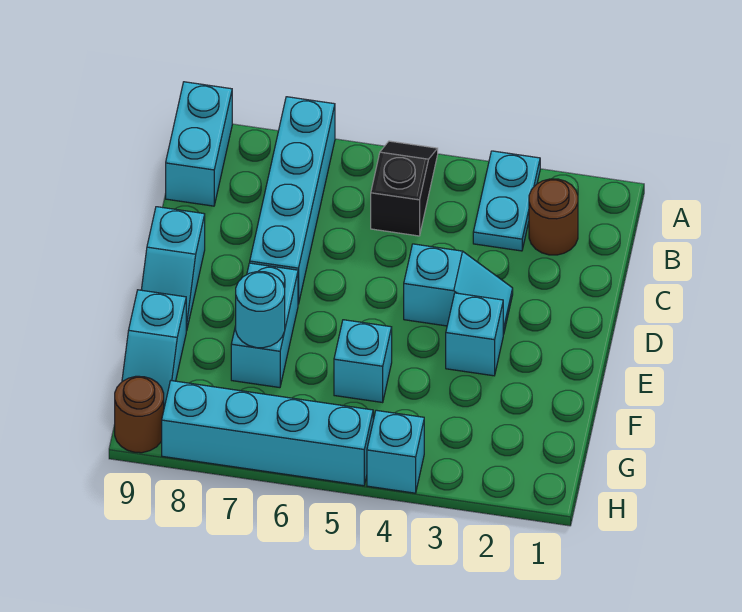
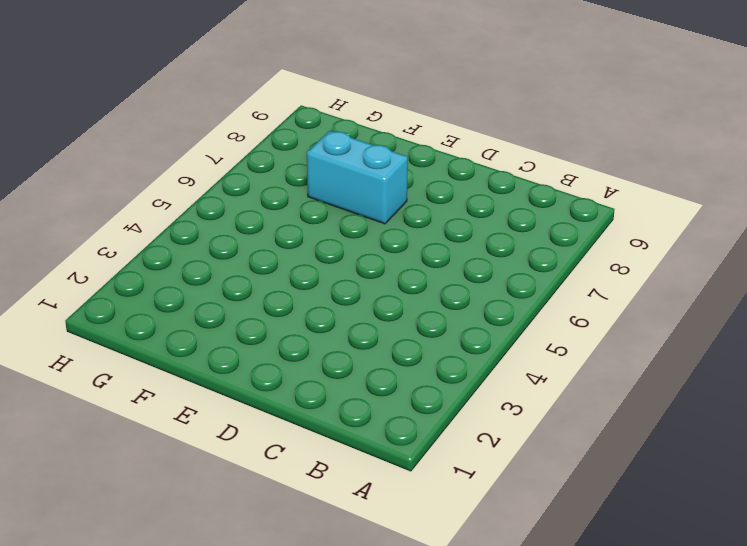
none -> cyan 1x2 plate [473,151,540,251]
none -> black 1x2 slope [371,141,438,236]
none -> cyan 1x4 brick [250,97,335,304]

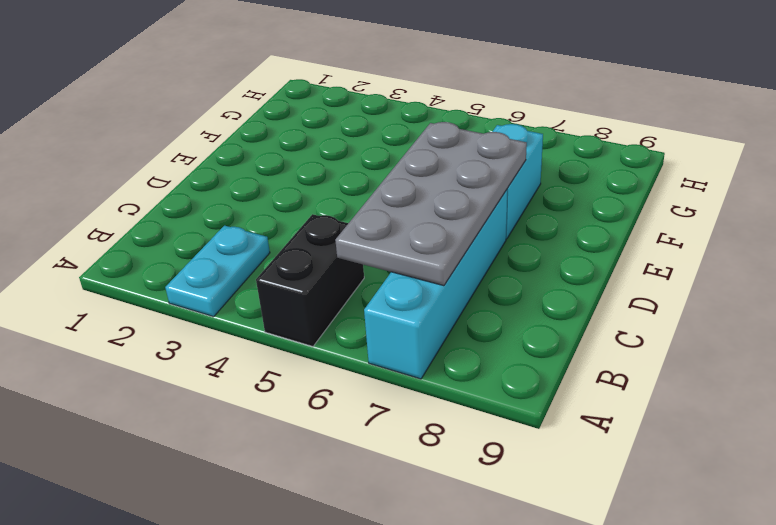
black 1x2 brick [256,214,364,346] -> black 1x2 slope [371,141,438,236]
grey 2x4 plate [335,122,527,286] -> none
none -> cyan 1x2 brick [166,82,232,206]
none -> brown 1x1 round brick [529,179,578,255]
none -> cyan 1x2 slope [404,244,513,334]

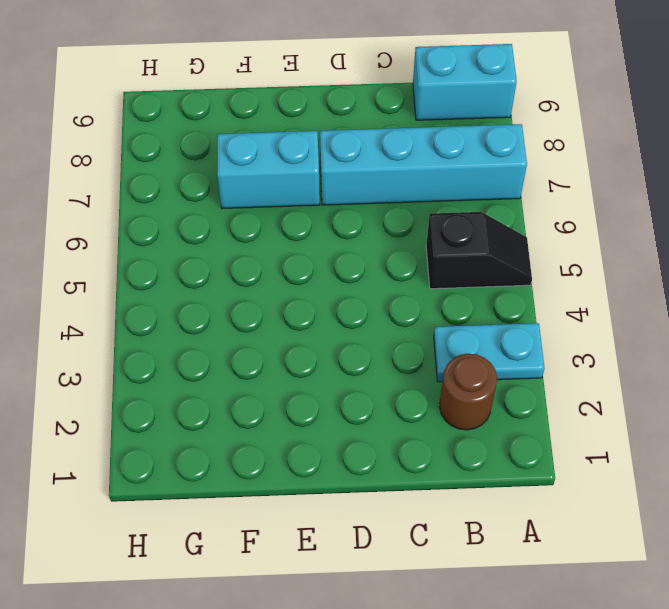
none -> cyan 1x2 slope [404,244,513,334]
none -> cyan 1x2 slope [141,207,205,331]
none -> cyan 1x1 brick [446,293,503,376]

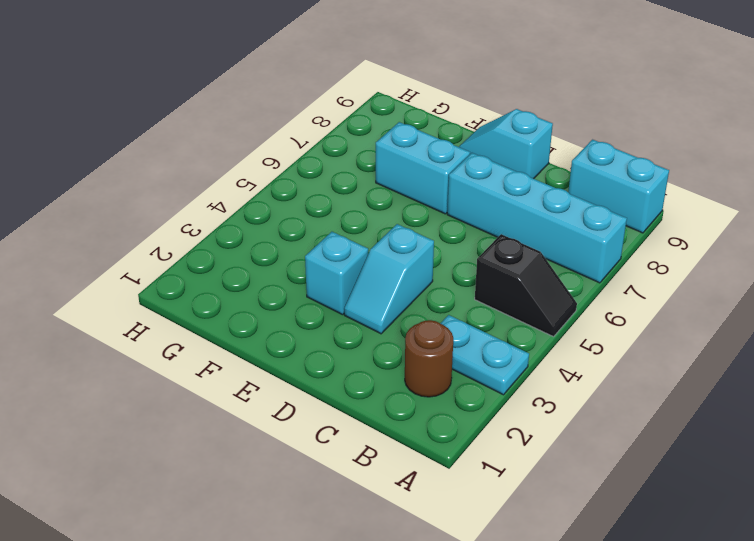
none -> cyan 1x1 brick [334,320,392,402]
none -> cyan 1x2 slope [122,290,186,407]
none -> cyan 1x1 brick [367,410,424,493]

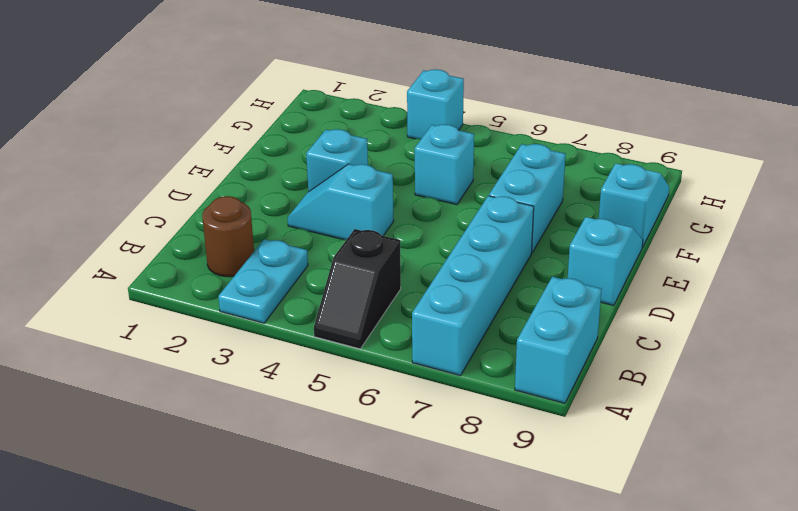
none -> cyan 1x4 brick [162,381,373,486]
none -> brown 1x1 round brick [115,376,164,453]
none -> cyan 1x1 round brick [236,272,285,348]

